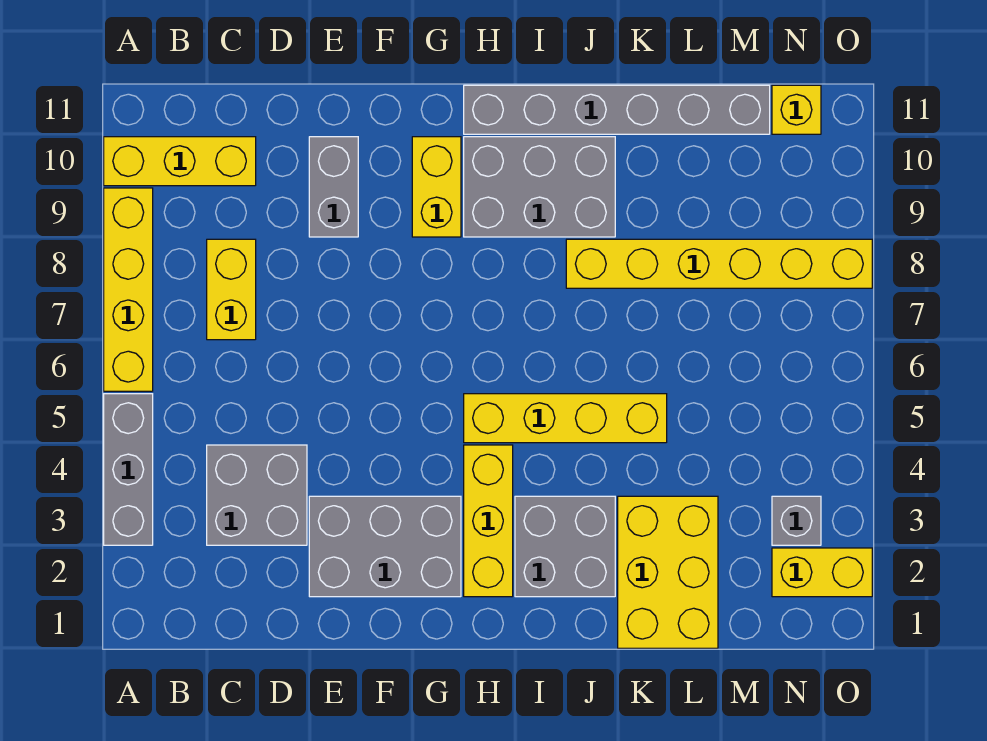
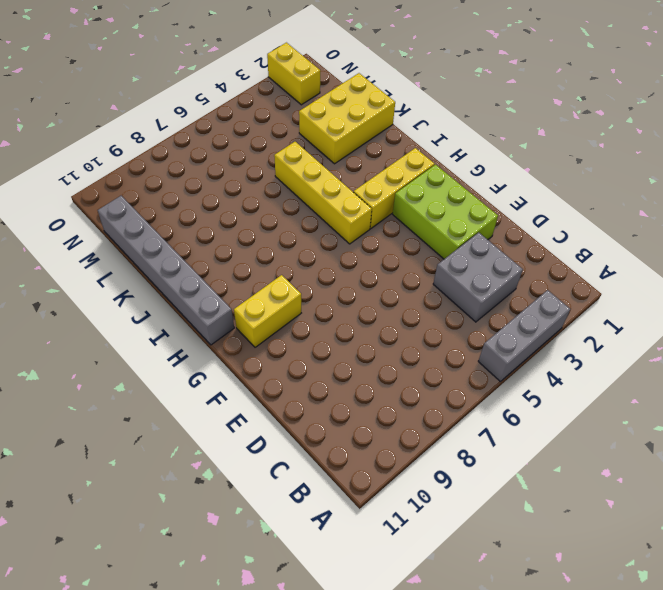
lime 2x3 brick [393,165,498,259] -> grey 2x3 brick [309,496,461,597]
none -> yellow 1x4 brick [104,188,153,391]
none -> yellow 1x3 brick [104,137,256,186]
none -> yellow 1x2 brick [207,239,256,340]

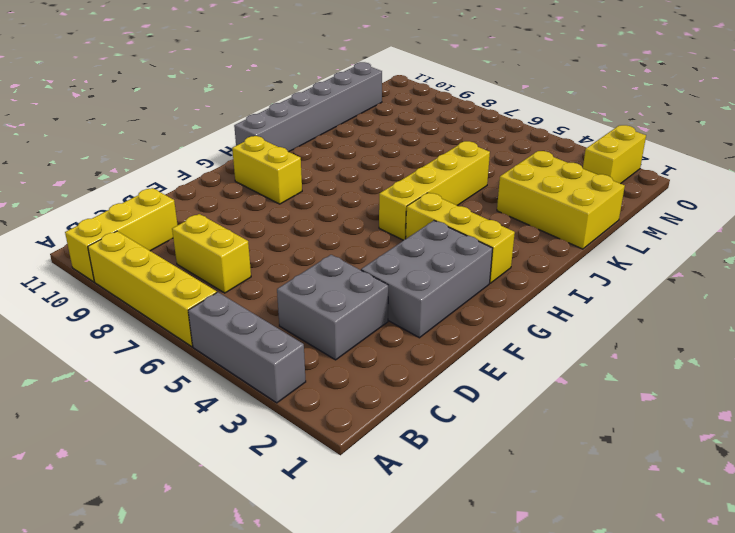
none -> grey 1x2 brick [309,137,358,237]
none -> grey 2x3 brick [464,137,615,237]
none -> grey 2x2 brick [515,496,615,597]

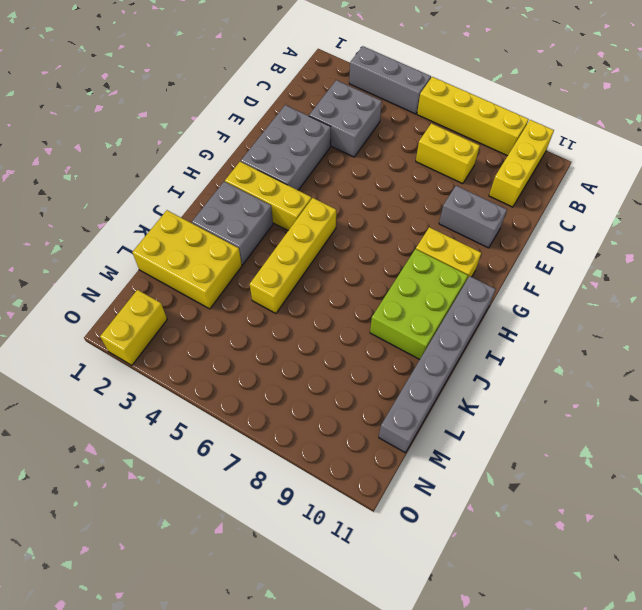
lime 2x3 brick [370,249,468,359] -> grey 2x3 brick [464,137,615,237]
none -> yellow 1x6 brick [566,239,872,288]
none -> grey 1x1 brick [772,496,821,545]
none -> yellow 1x1 brick [772,85,821,134]

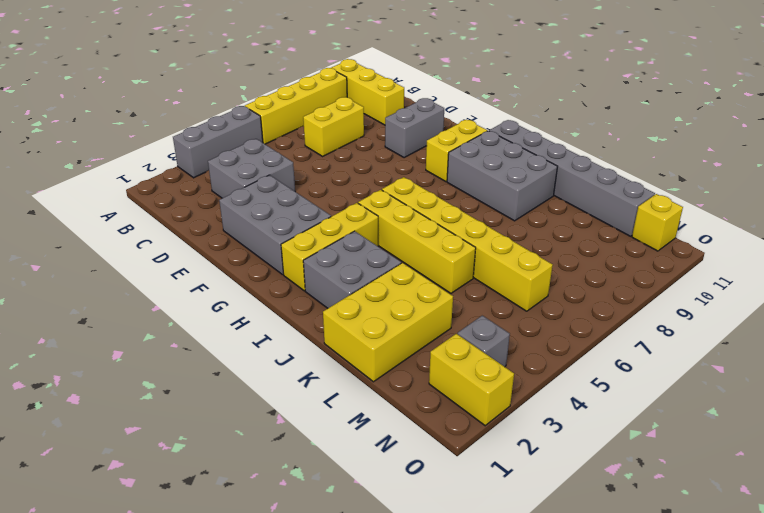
yellow 1x6 brick [382,177,553,311] -> yellow 1x6 brick moved to [566,239,872,288]

